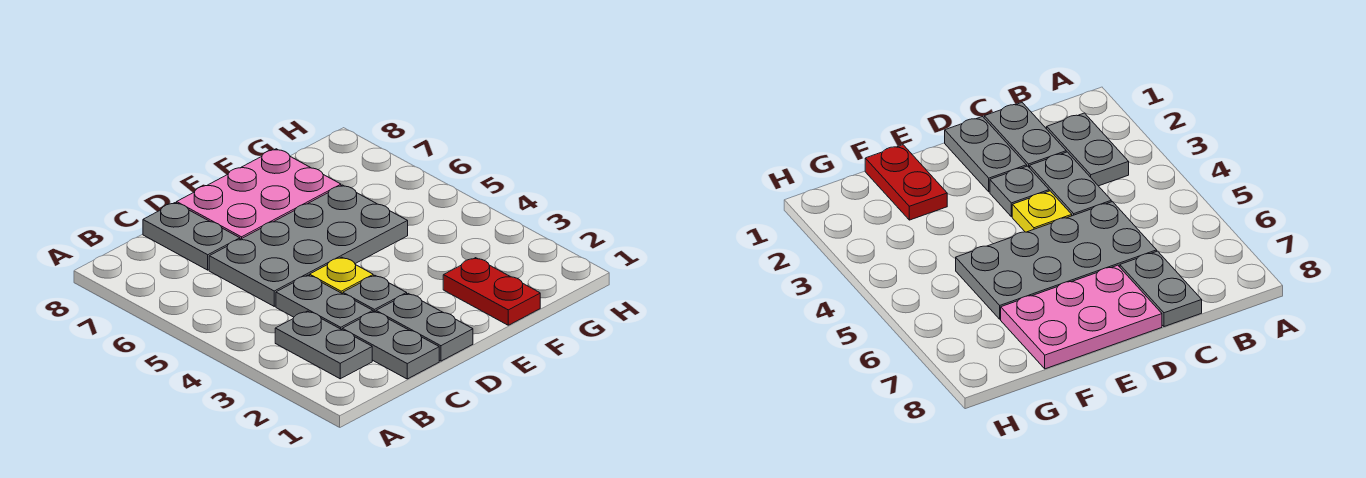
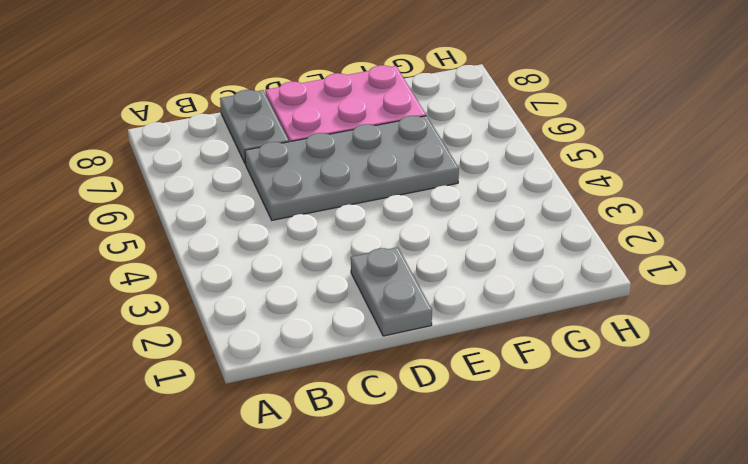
none -> grey 1x2 plate [275,311,372,379]
none -> grey 1x2 plate [342,311,439,379]

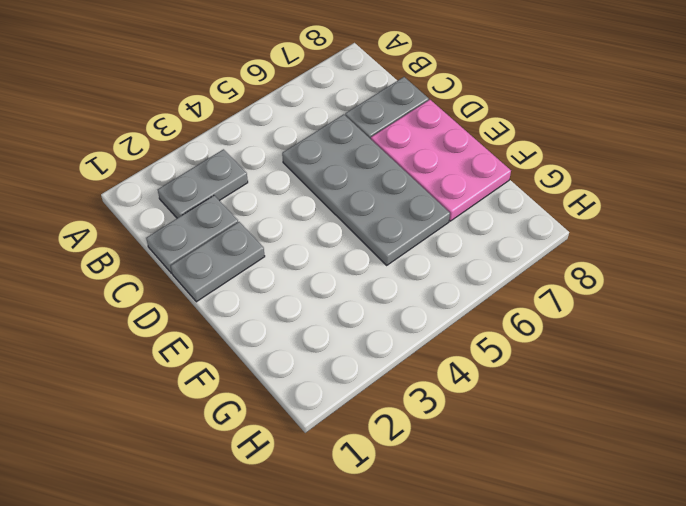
none -> grey 1x2 plate [276,275,373,330]
none -> grey 1x1 plate [343,275,407,312]

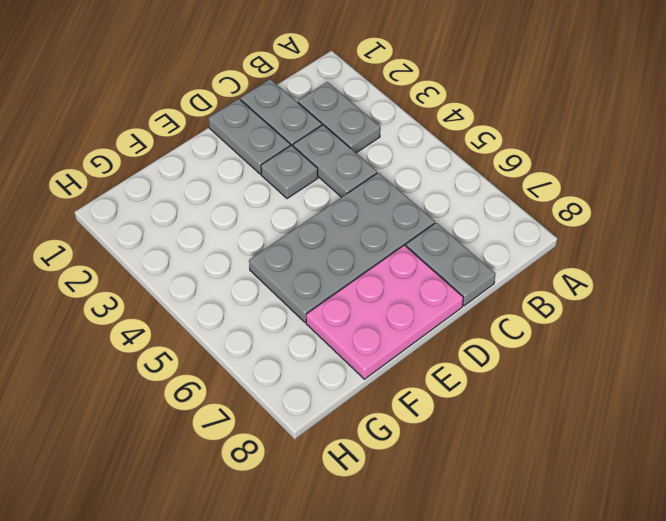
none -> yellow 1x1 plate [310,257,373,294]
none -> red 1x2 plate [443,258,540,325]

